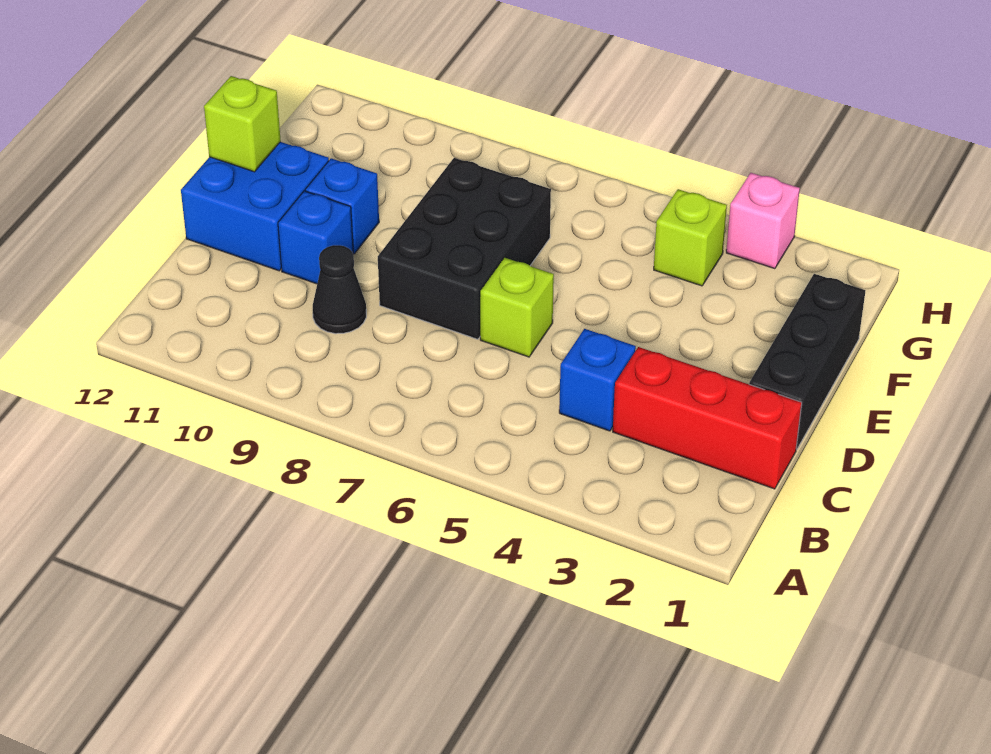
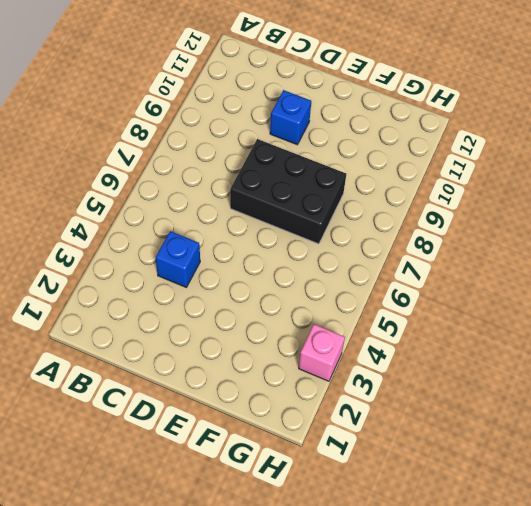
none -> red 1x3 brick [613,347,802,489]
none -> black 1x1 cone [313,245,366,334]
none -> black 1x3 brick [749,274,865,449]

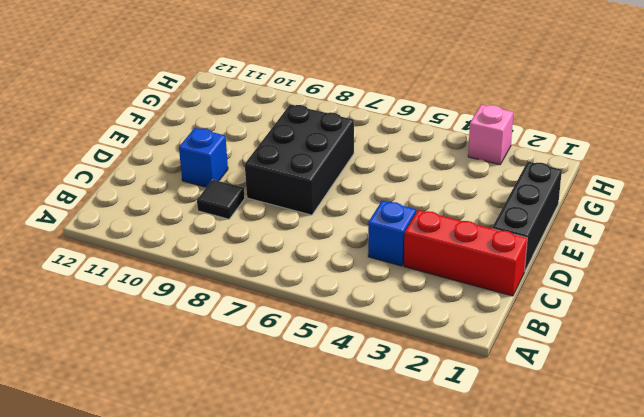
black 1x1 tile [197,180,245,219] -> black 1x1 cone [313,245,366,334]
none -> lime 1x1 brick [480,258,554,357]
none -> blue 2x2 brick [181,142,329,271]
none -> blue 1x1 brick [305,158,379,254]

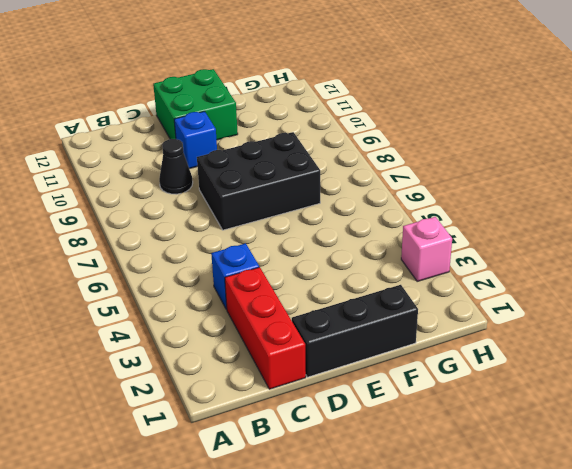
green 2x2 brick [153,69,238,140] -> blue 2x2 brick [181,142,329,271]
none -> lime 1x1 brick [480,258,554,357]
none -> blue 1x1 brick [305,158,379,254]
none -> lime 1x1 brick [654,189,727,286]

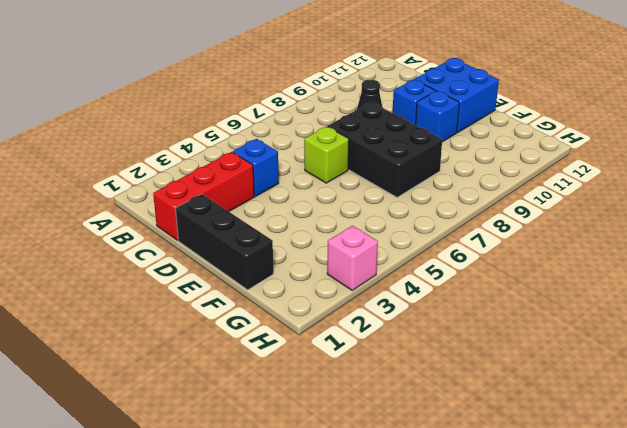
none -> lime 1x1 brick [654,189,727,286]
none -> lime 1x1 brick [204,76,281,172]

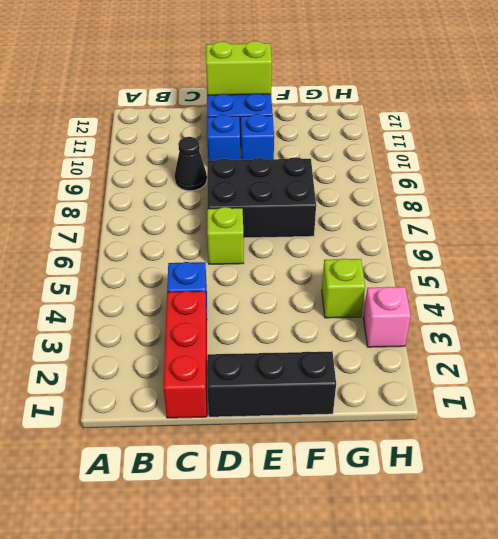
lime 1x2 brick [206,41,272,95] -> lime 1x1 brick [204,76,281,172]

